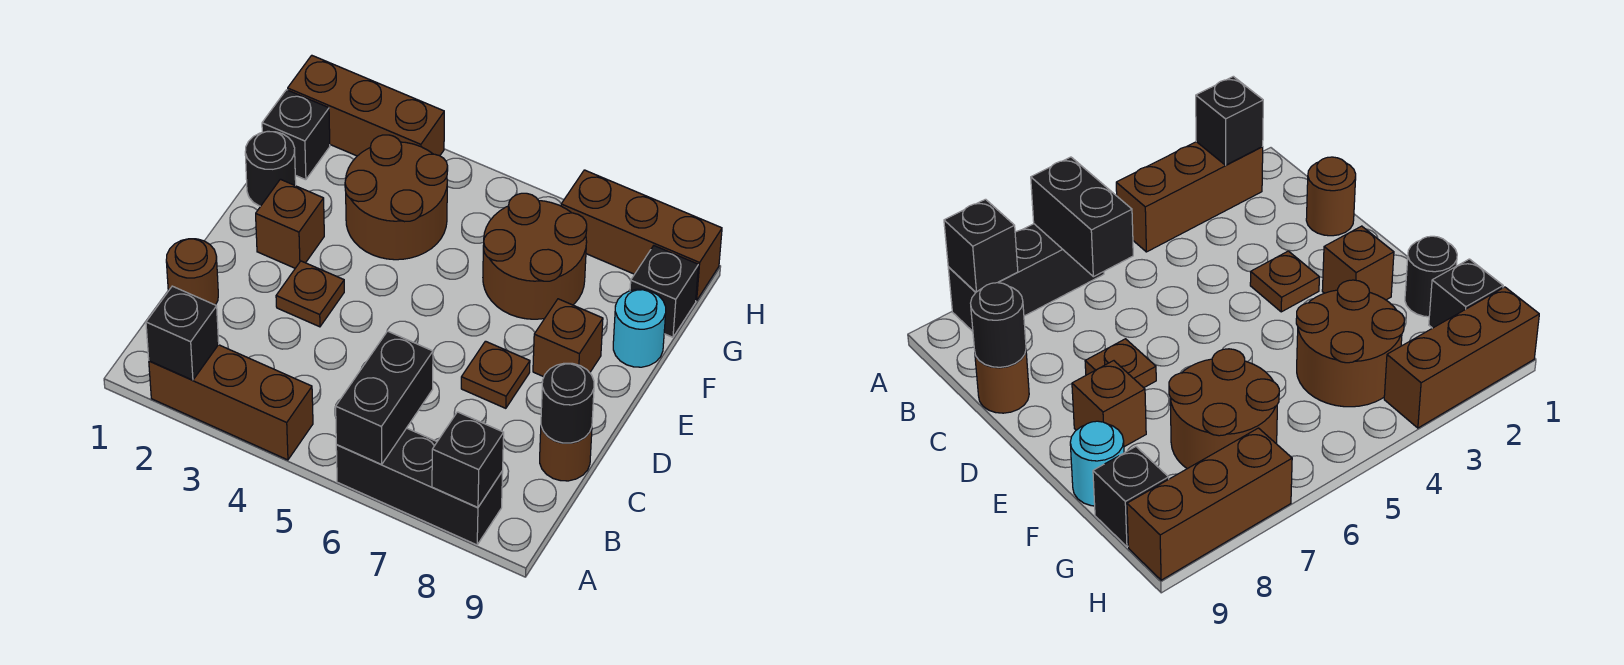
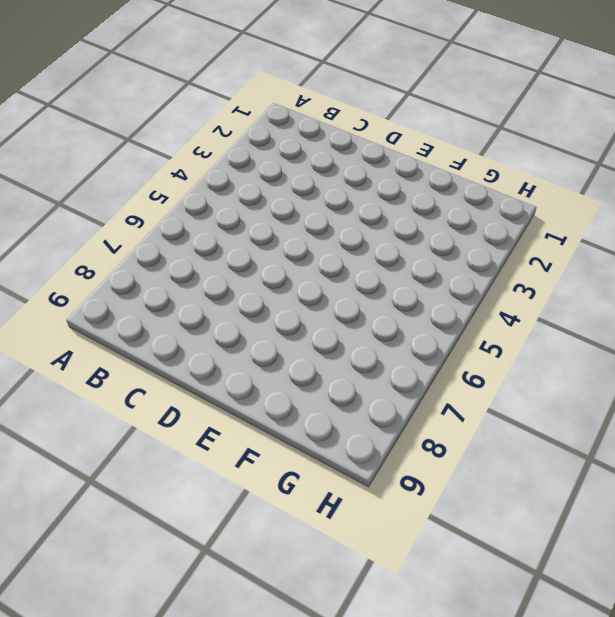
none -> brown 1x3 brick [149,345,313,460]
none -> black 1x3 brick [336,428,503,545]
none -> brown 1x1 round brick [166,239,218,305]

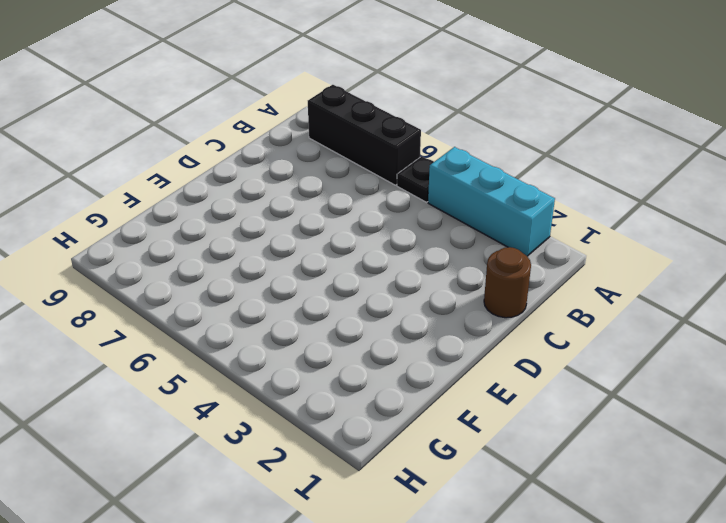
cyan 1x3 brick [428,147,555,256] -> brown 1x3 brick [149,345,313,460]
black 1x1 plate [397,156,434,202] -> none
none -> brown 1x1 round brick [540,427,592,481]
none -> brown 1x1 plate [276,261,344,327]
none -> brown 1x1 plate [461,341,530,408]

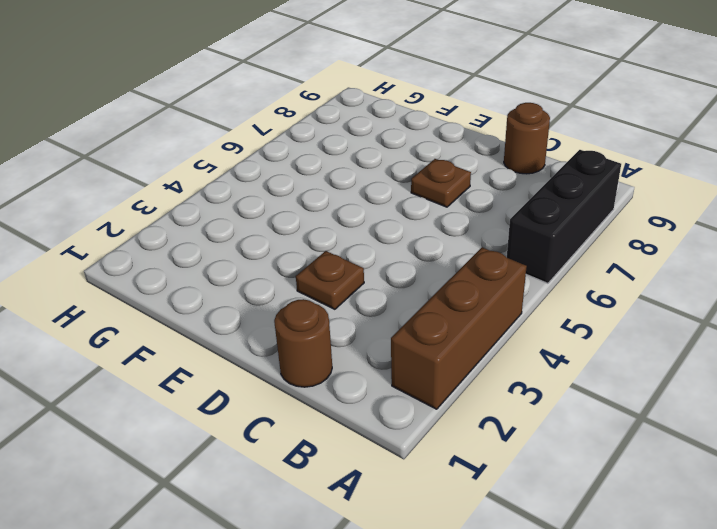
none -> brown 1x1 brick [256,179,324,268]
none -> brown 1x1 brick [533,299,603,377]
none -> black 1x1 round brick [245,131,296,206]

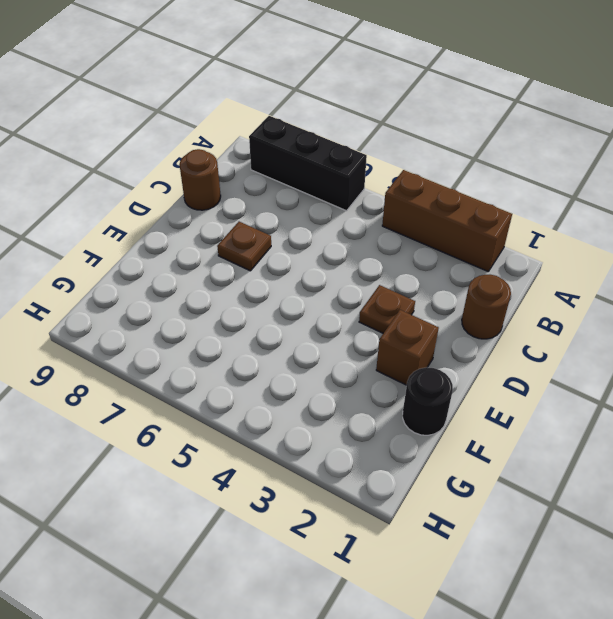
none -> brown 1x1 brick [533,299,603,377]
none -> brown 2x2 round brick [345,135,448,260]
none -> brown 2x2 round brick [483,193,587,319]

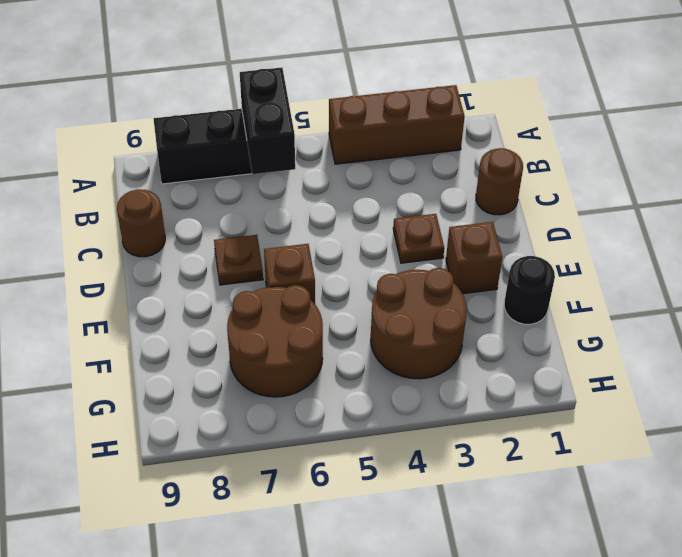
brown 1x1 brick [264,244,315,304] -> brown 1x1 brick moved to [533,299,603,377]
none -> cyan 1x1 round brick [613,289,666,367]
none -> black 1x1 brick [262,90,330,180]
none -> black 1x1 brick [630,246,698,337]

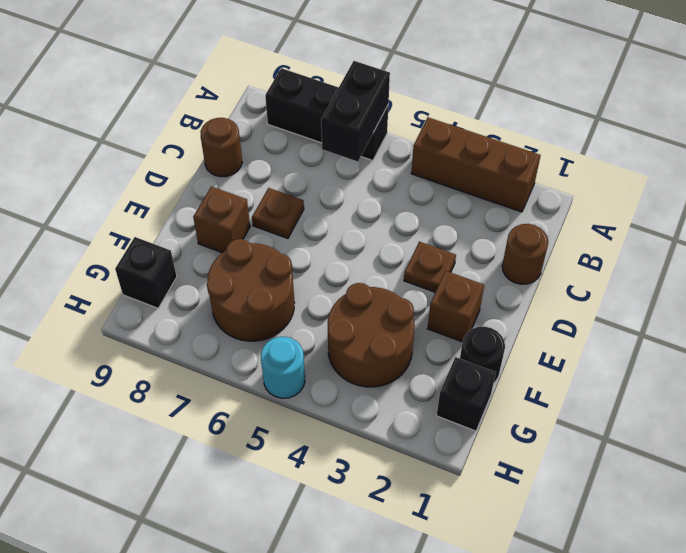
cyan 1x1 round brick [261,337,305,398] -> cyan 1x1 round brick moved to [613,289,666,367]
none -> brown 1x3 brick [288,55,444,156]
none -> brown 1x3 brick [561,170,722,301]
none -> black 1x1 brick [146,286,219,380]

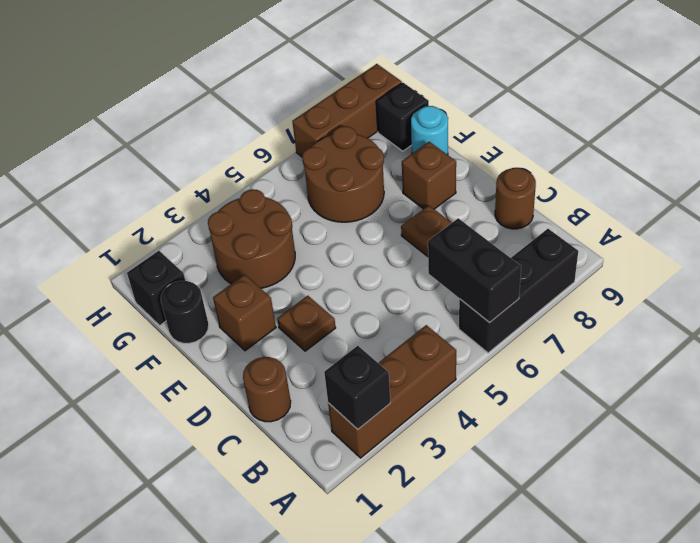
none -> brown 1x3 brick [288,55,444,156]
none -> black 1x1 brick [432,412,504,507]
none -> black 1x1 round brick [541,363,594,443]

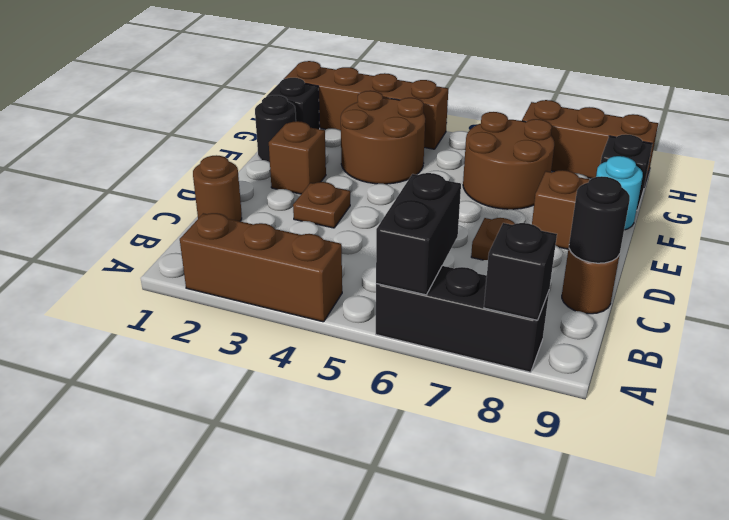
brown 1x4 brick [284,61,448,149] -> brown 1x3 brick [288,55,444,156]
none -> black 1x1 brick [146,286,219,380]

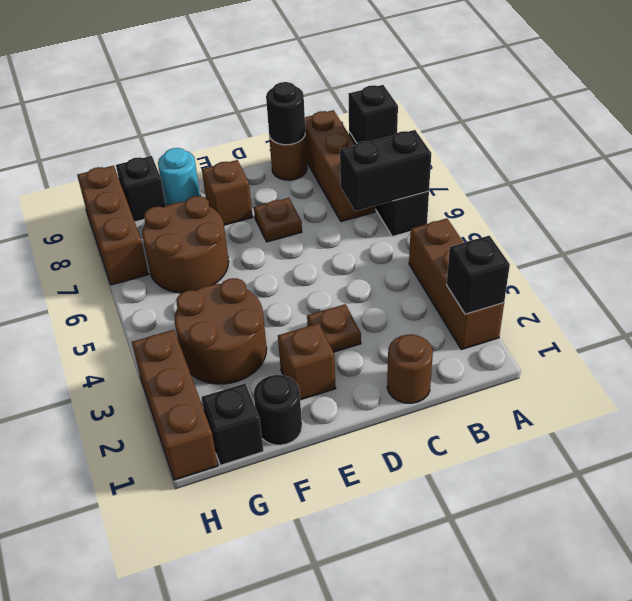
brown 1x3 brick [305,110,375,222] -> none

